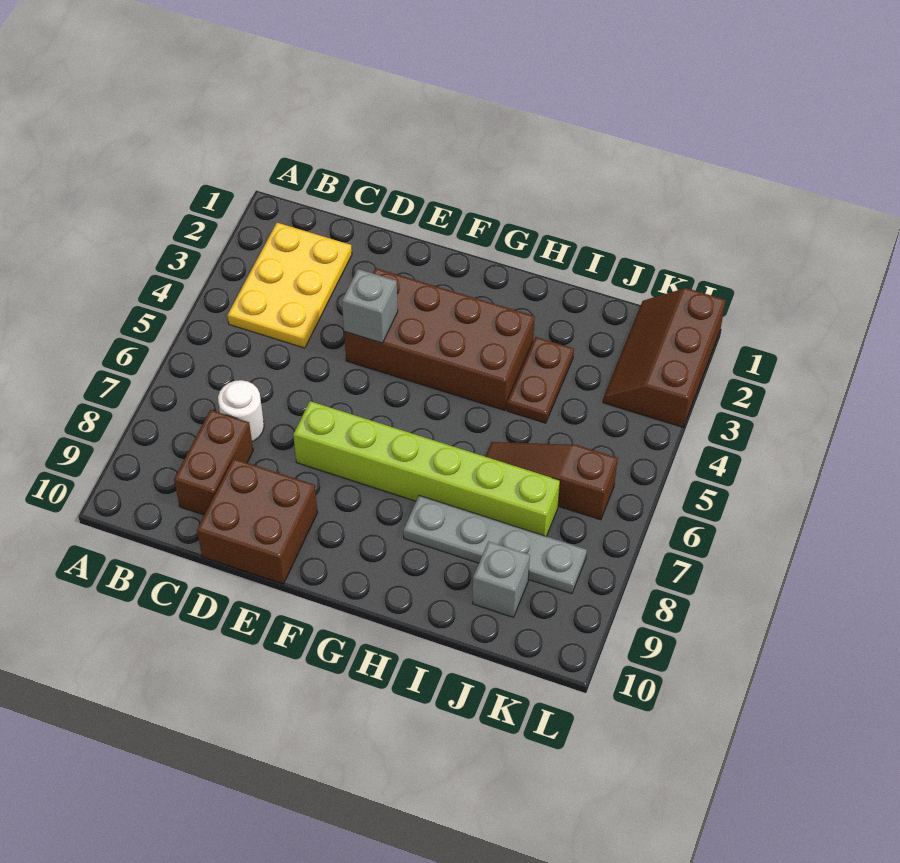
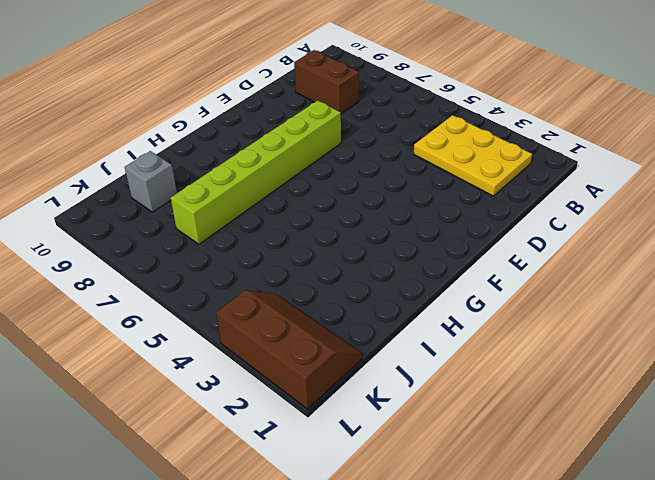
none -> white 1x1 round brick [218,380,264,442]
none -> brown 2x2 brick [197,458,318,584]
none -> brown 2x4 brick [344,268,535,410]

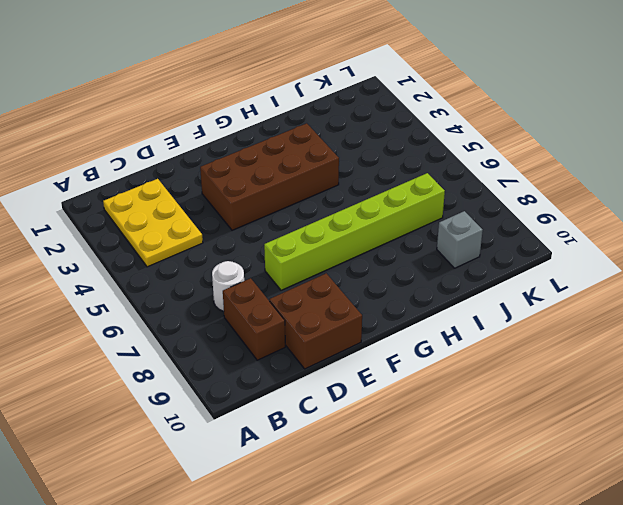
none -> grey 1x4 plate [403,496,587,594]
none -> brown 1x2 plate [507,337,574,423]
none -> brown 1x3 slope [485,442,618,520]

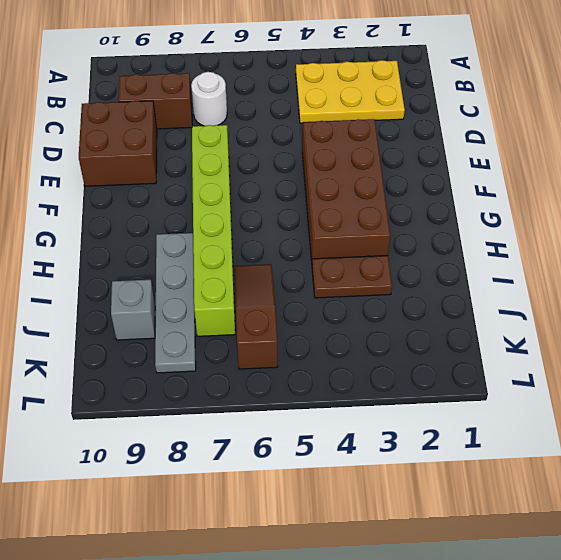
none -> brown 2x3 slope [603,288,726,427]
none -> grey 1x1 brick [342,269,398,343]

